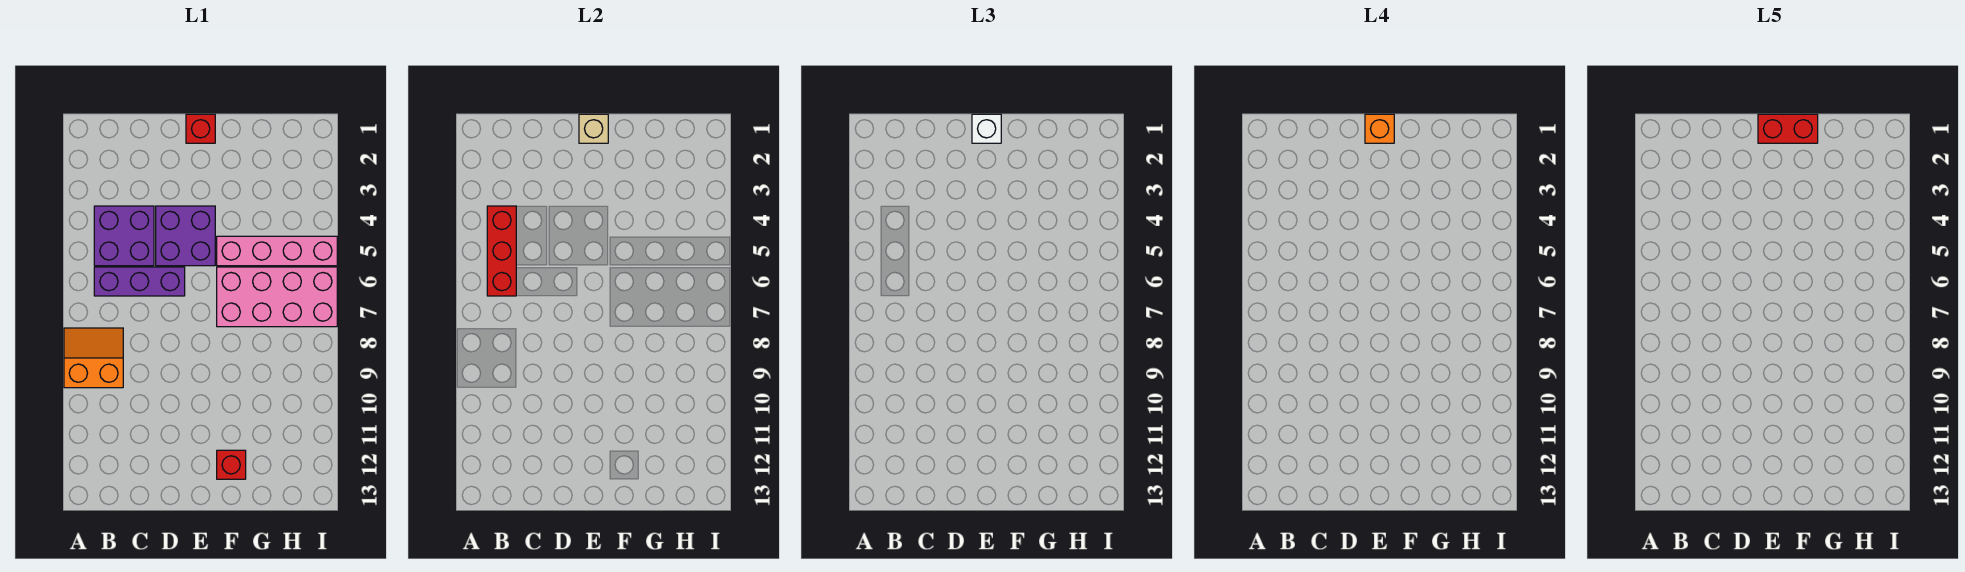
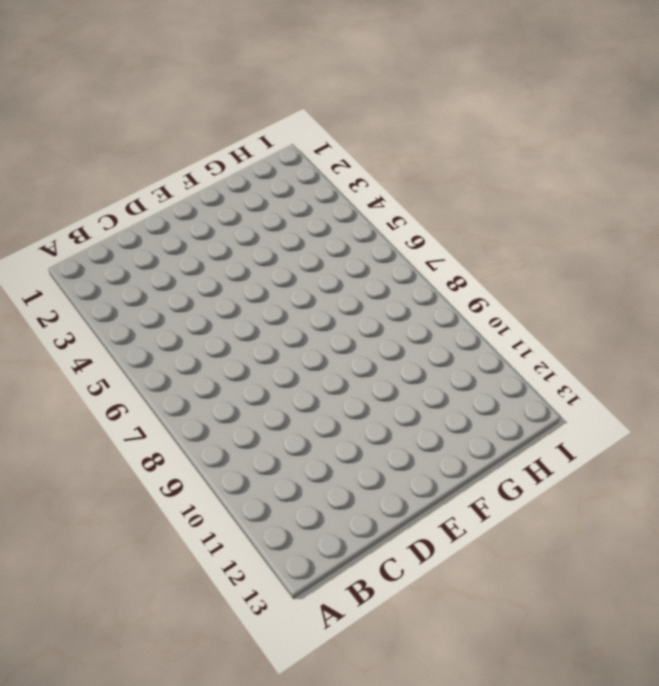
none -> orange 2x2 slope [64,328,123,388]
none -> purple 2x2 brick [94,206,154,266]
none -> purple 1x3 brick [94,267,185,296]

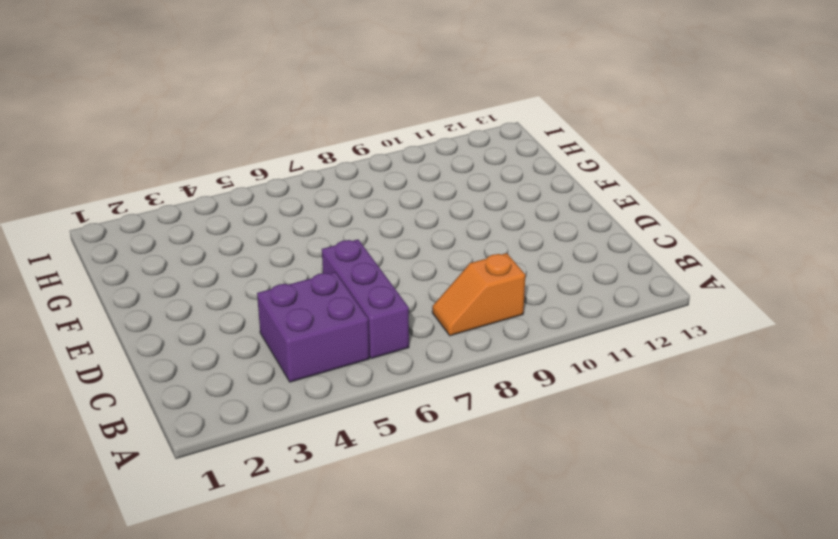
orange 1x2 slope [432,253,525,336] -> orange 2x2 slope [64,328,123,388]
none -> purple 2x2 brick [156,206,215,266]
none -> red 1x1 brick [186,114,215,143]
none -> pink 1x4 brick [217,236,337,266]

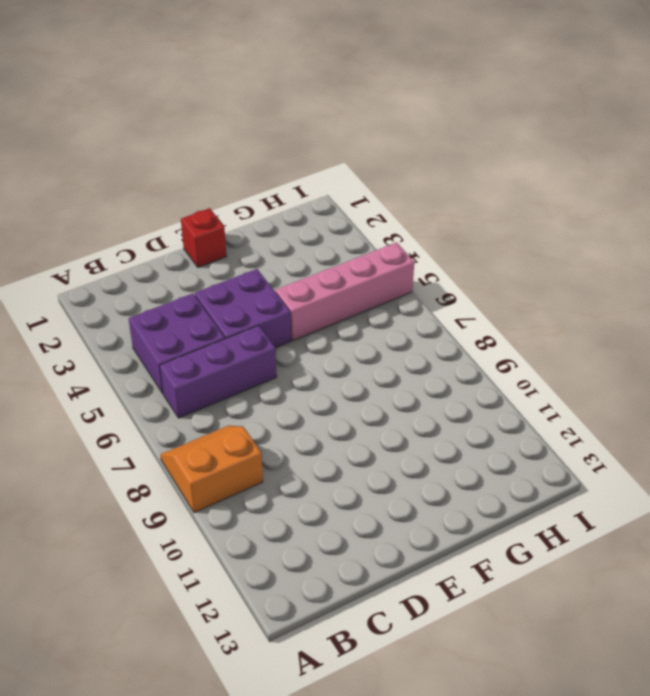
none -> pink 2x4 brick [217,267,337,327]
none -> red 1x1 brick [217,450,246,479]
none -> red 1x3 brick [487,206,516,296]

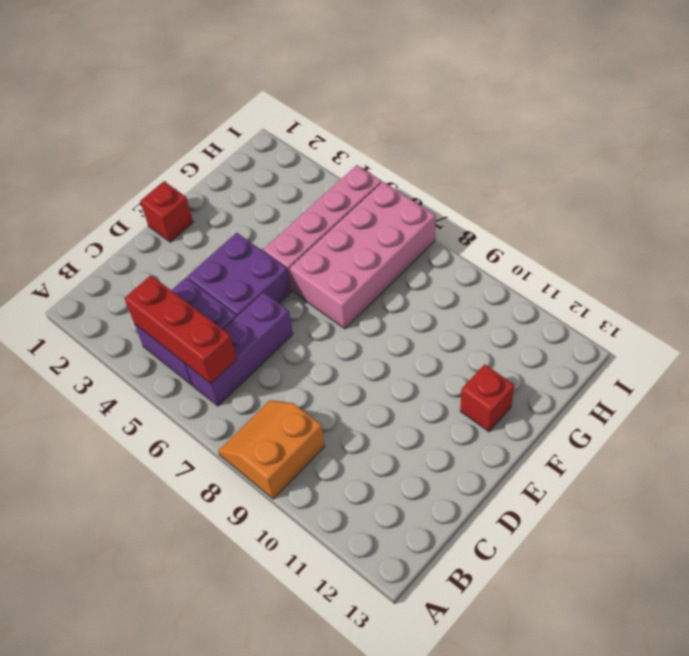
none -> tan 1x1 brick [579,114,608,143]
none -> white 1x1 brick [972,114,1001,143]
none -> orange 1x1 brick [1365,114,1394,143]

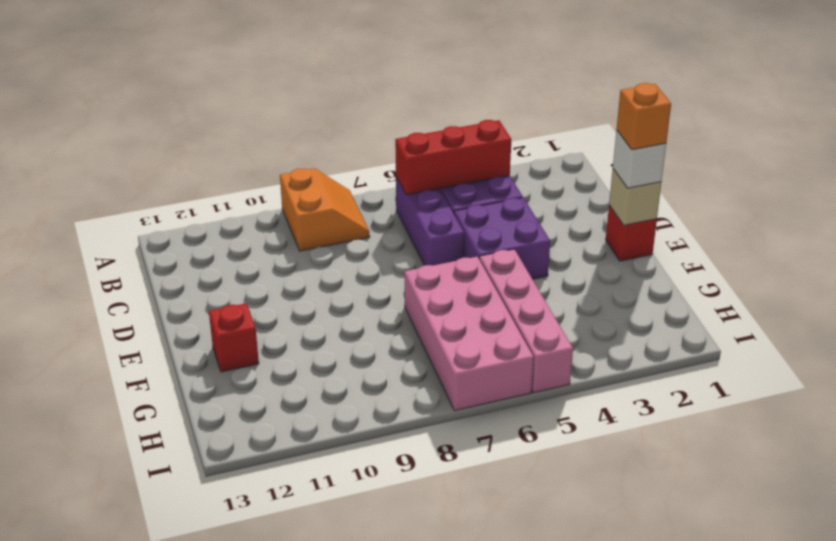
none -> red 1x2 brick [1758,114,1818,143]

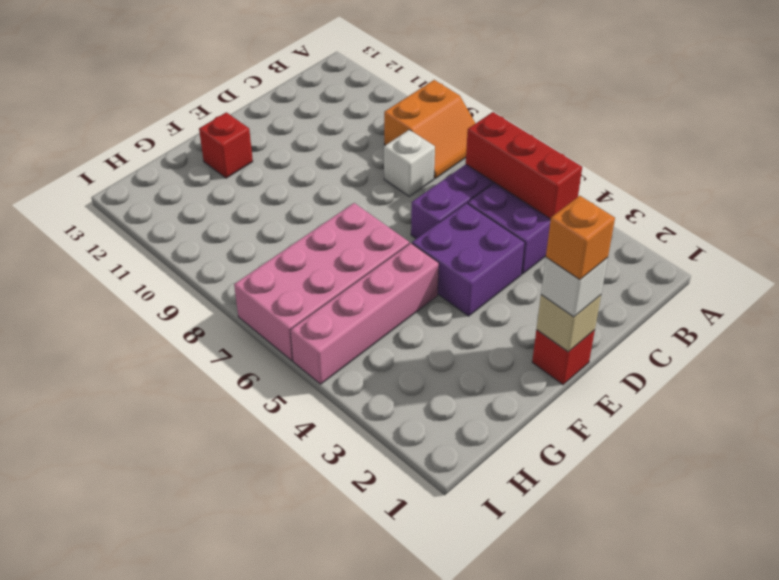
white 1x1 brick [384,130,435,196] -> none
none -> red 1x2 brick [1758,114,1818,143]

